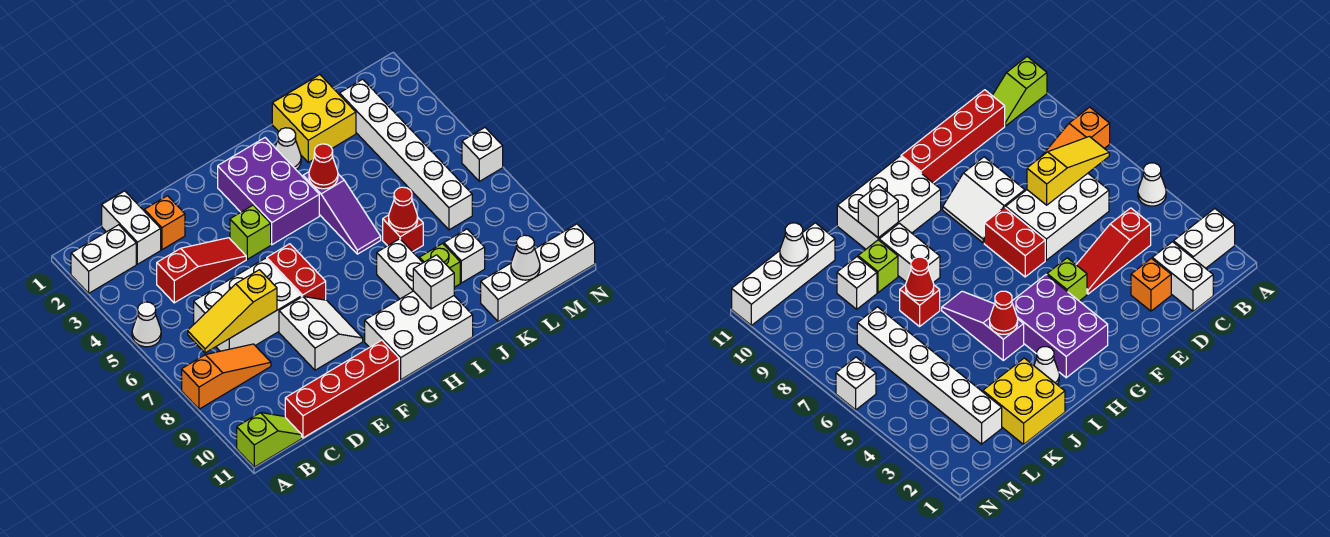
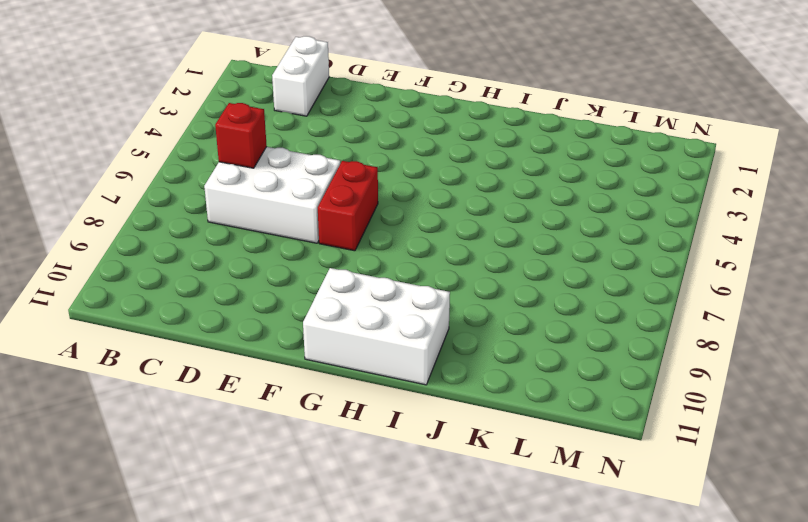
red 1x1 brick [215,103,267,168] -> red 1x1 brick moved to [383,215,423,252]
none -> white 1x2 brick [71,225,136,293]
none -> white 1x1 cone [132,302,161,347]
none -> orange 1x3 slope [182,344,271,409]

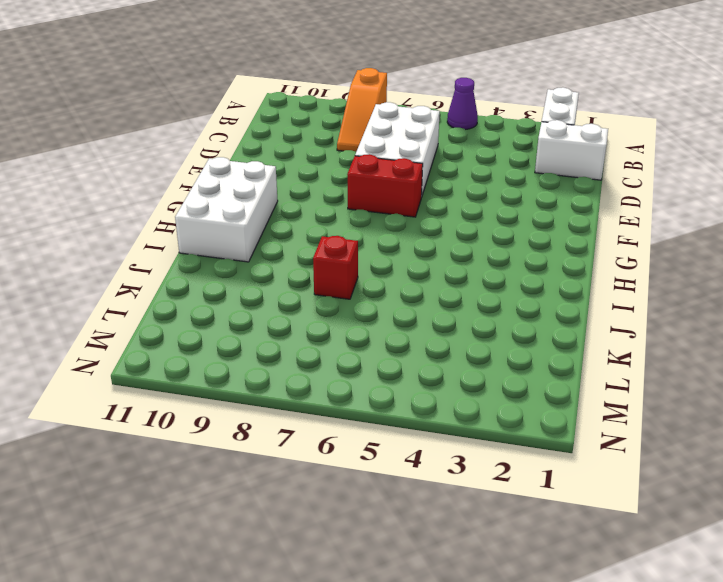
purple 1x1 cone [447,78,478,130] -> white 1x1 cone [132,302,161,347]
none -> lime 1x2 slope [237,413,302,467]
none -> red 1x3 slope [157,238,246,303]
none -> red 1x4 brick [285,340,399,438]

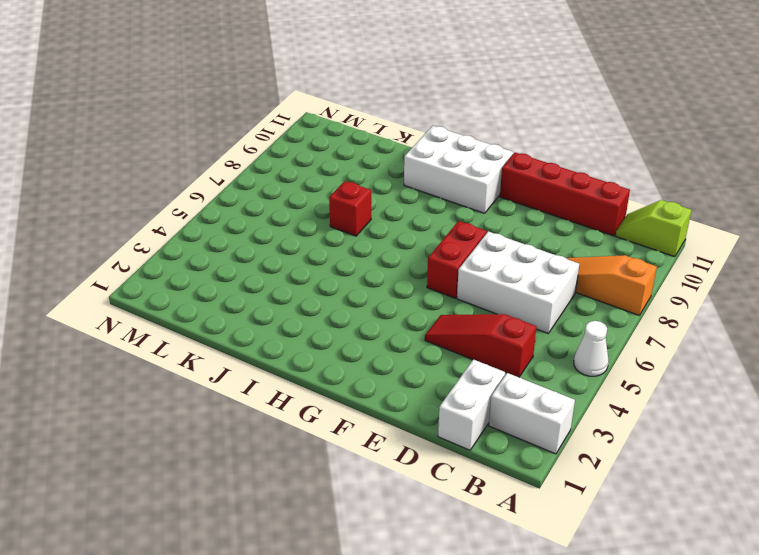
none -> orange 1x1 brick [144,196,185,250]
none -> white 2x2 slope [279,297,363,370]
none -> lime 1x1 brick [230,205,271,259]

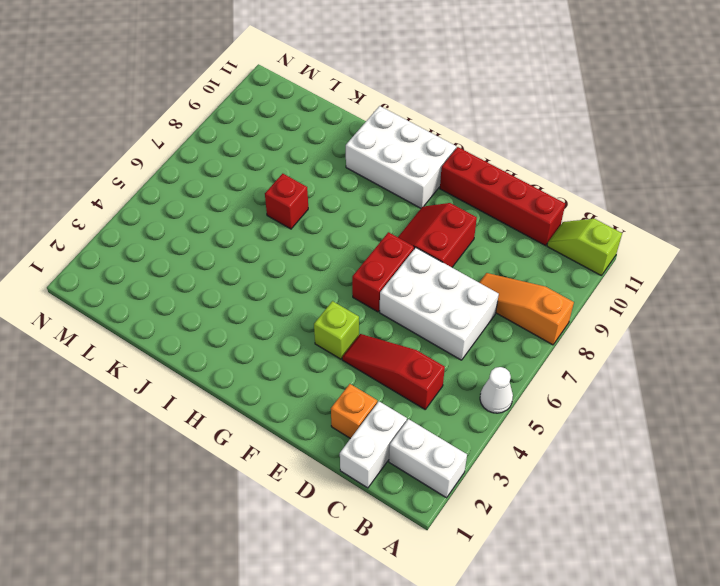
red 2x2 slope [398,203,477,267] -> white 2x2 slope [279,297,363,370]
none -> purple 2x3 brick [218,138,319,245]
none -> white 1x1 cone [275,128,301,169]
none -> purple 1x3 slope [303,172,381,254]

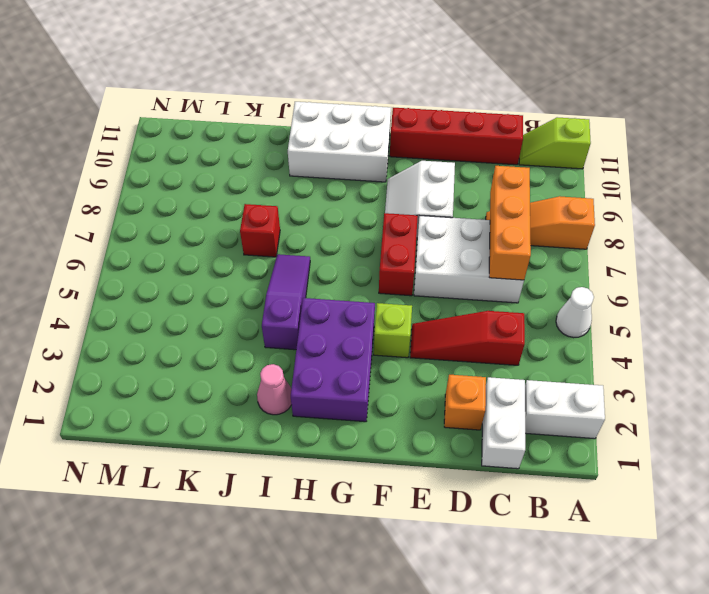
orange 1x3 brick [489,166,531,280] -> yellow 1x3 slope [188,270,277,353]
pink 1x1 cone [257,364,291,415] -> white 1x1 cone [275,128,301,169]
none -> white 1x2 brick [377,239,423,299]
none -> yellow 2x2 brick [272,75,356,162]
none -> lime 1x1 brick [419,243,460,287]

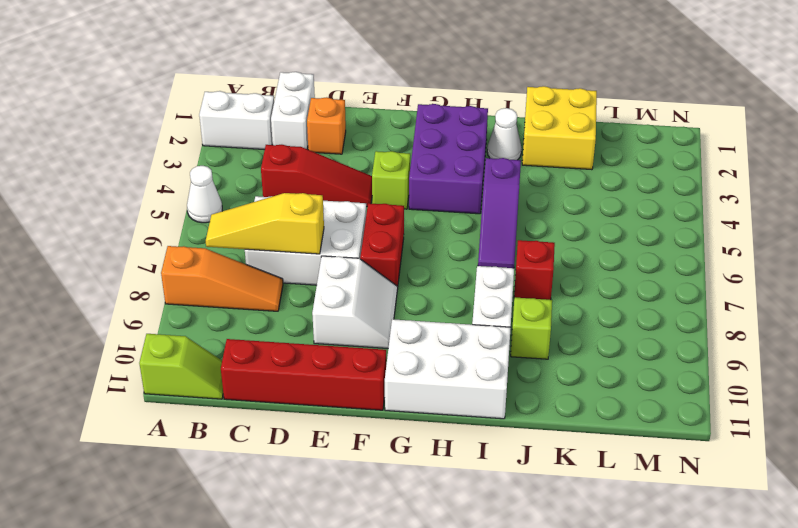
none -> white 1x1 brick [444,229,485,283]
none -> white 1x4 brick [481,224,595,322]
none -> white 1x6 brick [340,79,472,230]

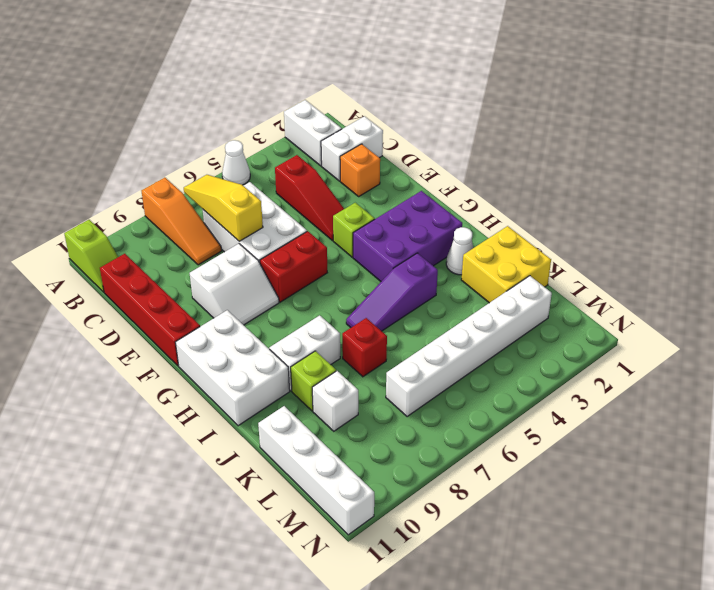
none -> white 1x1 brick [462,128,503,181]
none -> red 1x1 cone [309,144,338,189]
none -> white 1x1 brick [413,255,454,309]

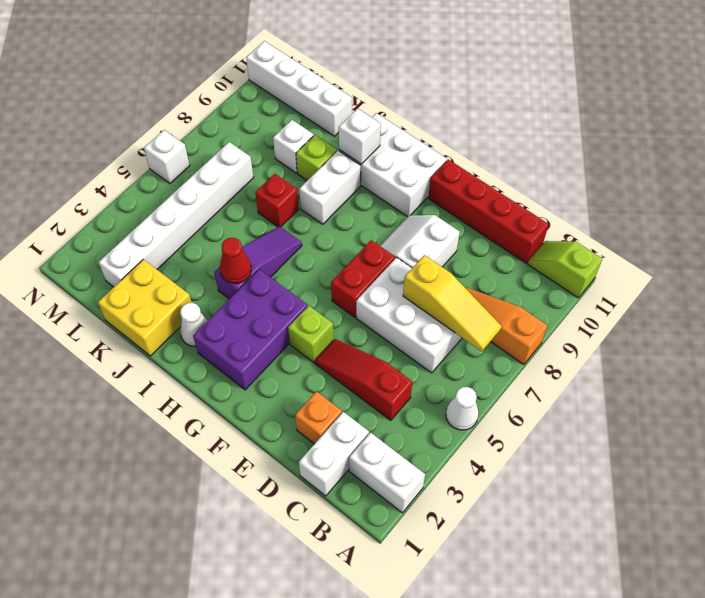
none -> red 1x1 cone [389,187,418,232]
none -> white 1x1 cone [511,235,540,280]

